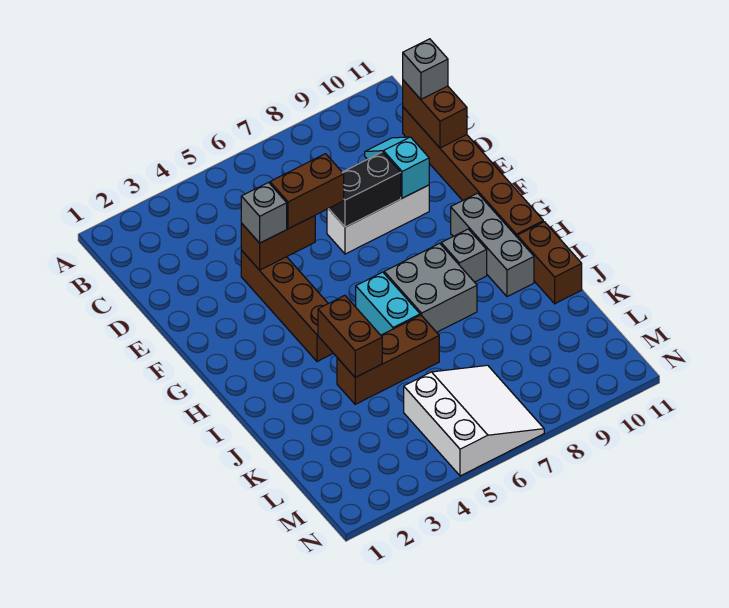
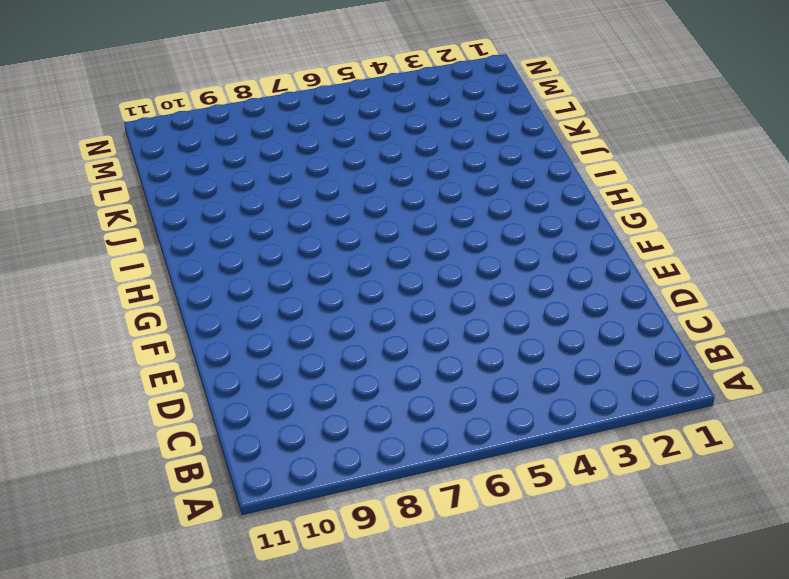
none -> brown 1x6 brick [403,107,543,237]
none -> brown 1x4 brick [241,250,333,362]
none -> white 1x3 brick [327,185,429,254]

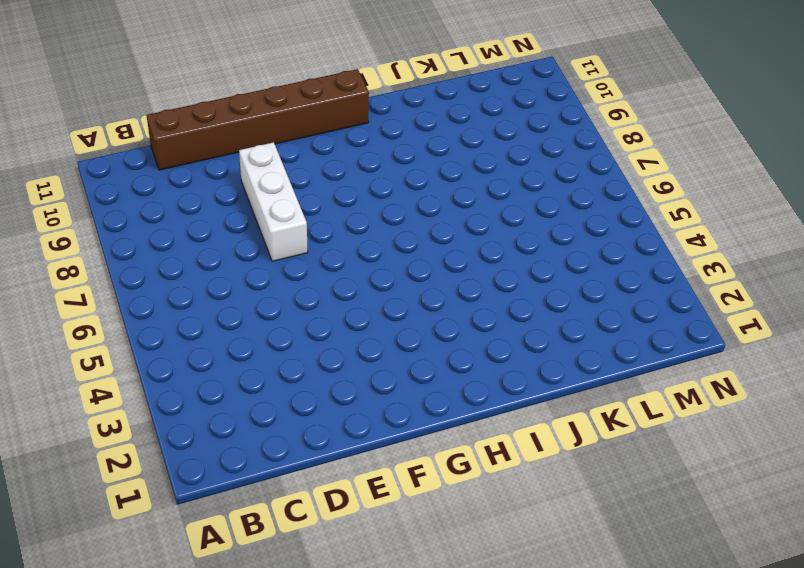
none -> brown 1x4 brick [241,250,333,362]
none -> grey 1x3 brick [451,193,534,297]
none -> cyan 1x2 brick [356,272,420,335]

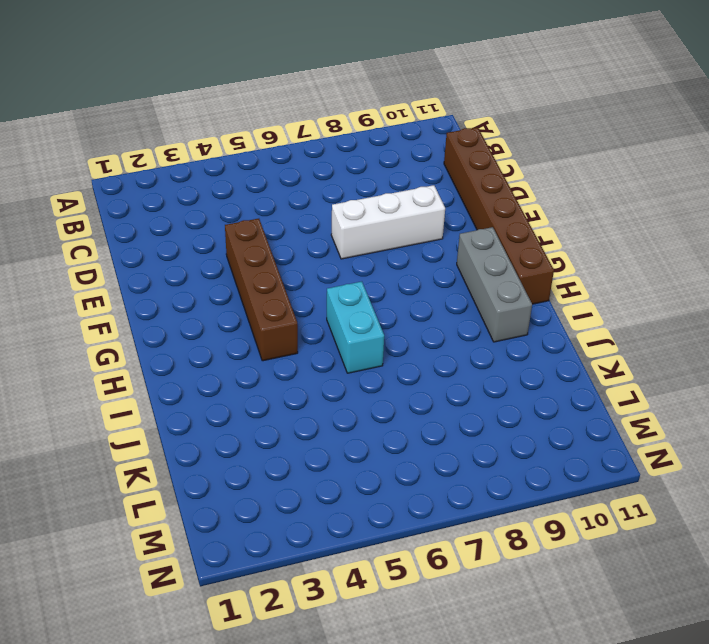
none -> grey 2x2 brick [384,243,477,332]
none -> grey 1x1 brick [441,229,487,282]
none -> brown 1x2 brick [517,222,582,304]

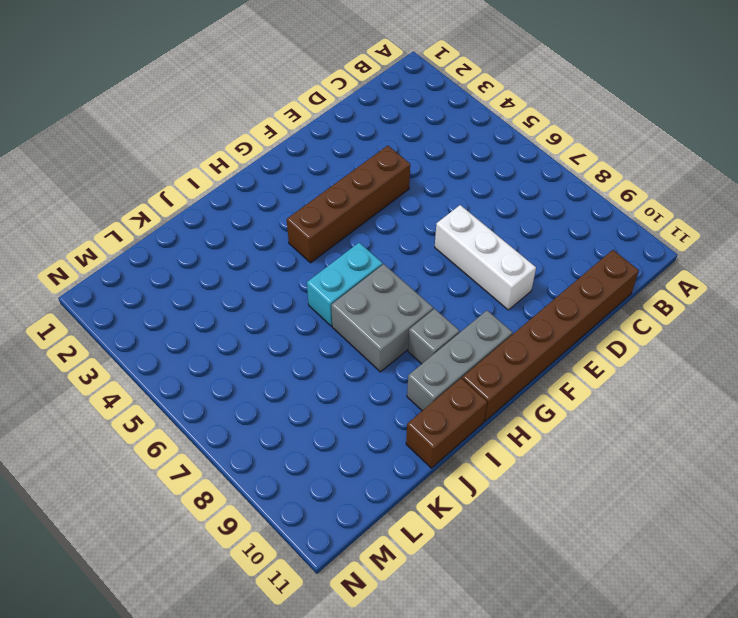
none -> brown 1x3 brick [337,315,439,404]
none -> white 3x3 slope [404,365,544,476]
none -> brown 1x2 brick [403,80,467,148]

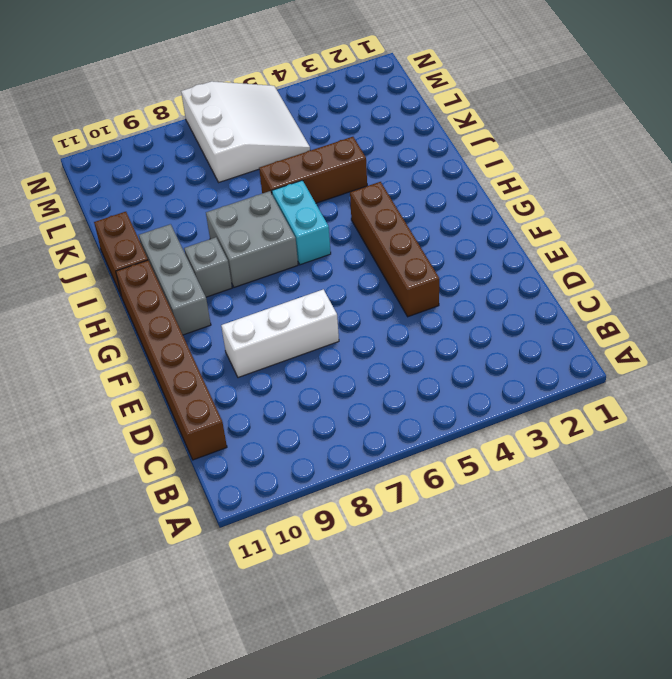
white 3x3 slope [181,81,310,182] -> white 3x3 slope turned to [404,365,544,476]
none -> brown 1x2 brick [403,80,467,148]
none -> cyan 1x2 slope [365,137,429,198]
none -> brown 1x2 brick [241,216,315,270]

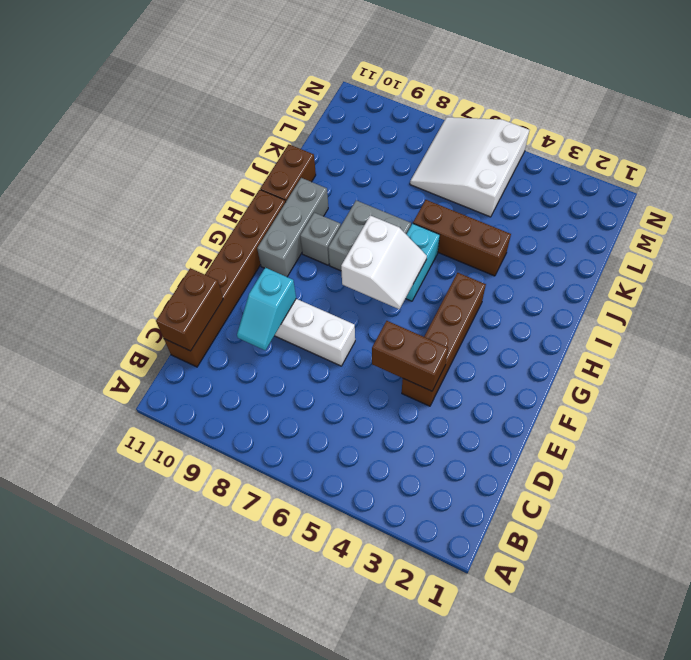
white 2x2 slope [341,215,427,309] -> none
none -> black 1x2 brick [329,152,401,227]
none -> brown 1x2 brick [318,295,382,377]
none -> grey 1x1 brick [403,39,448,99]

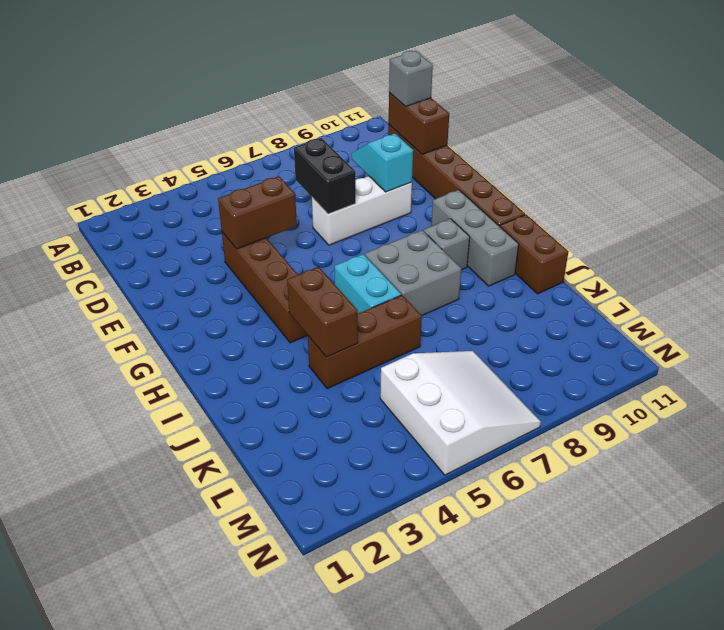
black 1x2 brick [294,138,356,214] -> black 1x2 brick turned to [329,152,401,227]
none -> grey 1x1 brick [241,183,287,243]
none -> brown 1x2 brick [270,154,344,229]

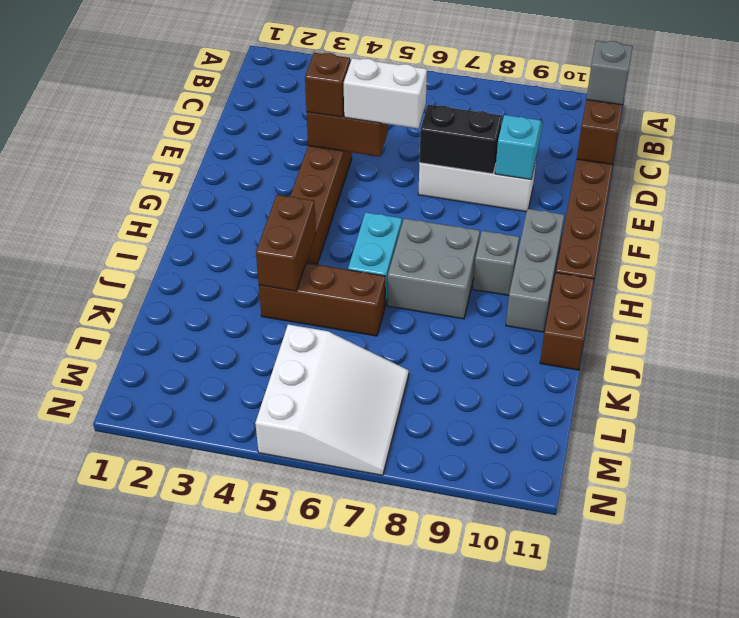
brown 1x1 brick [305,53,350,117] -> grey 1x1 brick [241,183,287,243]
white 1x2 brick [344,58,427,128] -> brown 1x2 brick [270,154,344,229]

